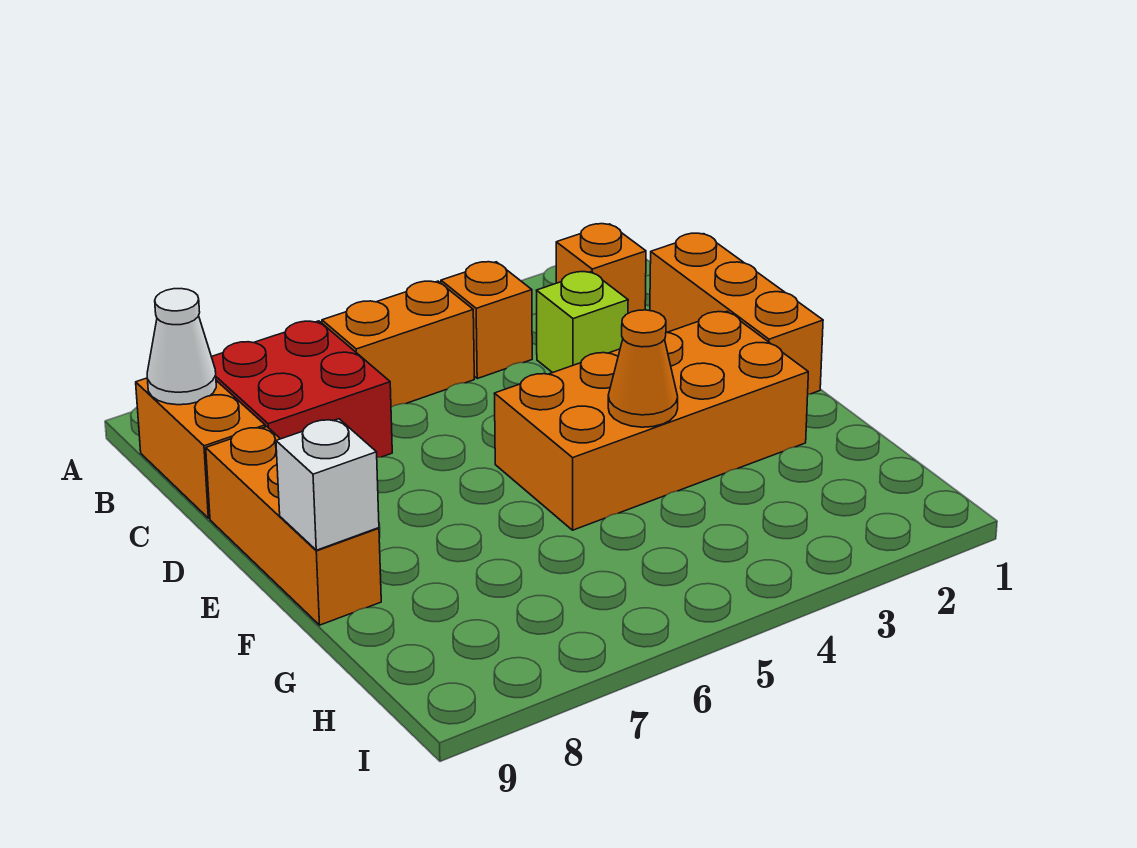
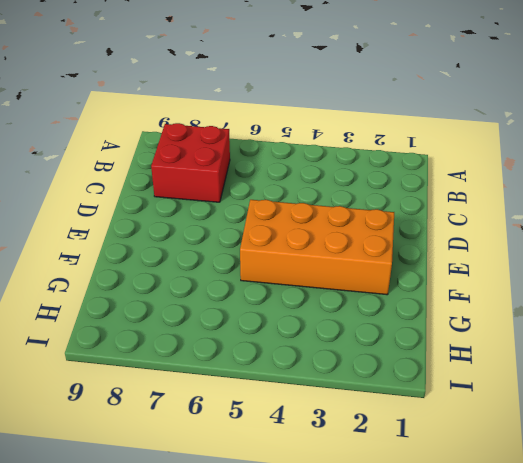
none -> orange 1x1 brick [556,224,646,313]
none -> orange 1x1 brick [441,262,532,379]
none -> orange 1x2 brick [322,281,474,407]

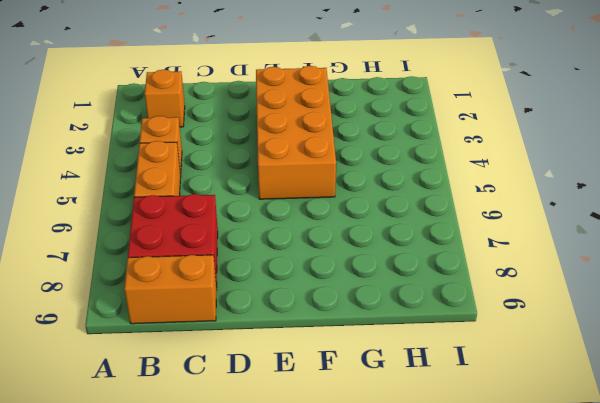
none -> orange 1x3 brick [650,233,823,394]
none -> lime 1x1 brick [537,272,628,373]
none -> orange 1x3 brick [206,427,381,625]

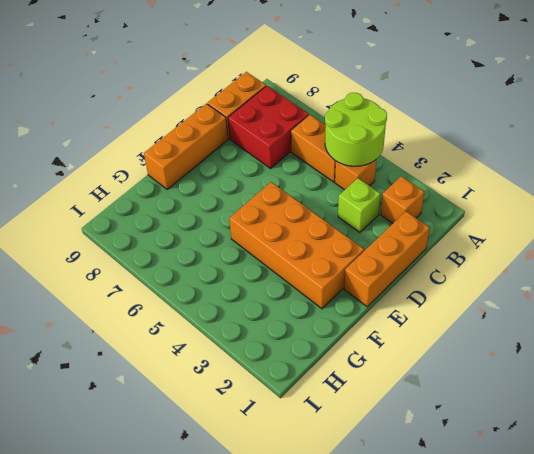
lime 2x2 round brick [325,93,387,166] -> none
none -> white 1x1 cone [147,289,216,405]
none -> orange 1x1 cone [608,310,678,427]
none -> white 1x1 brick [276,419,379,550]

